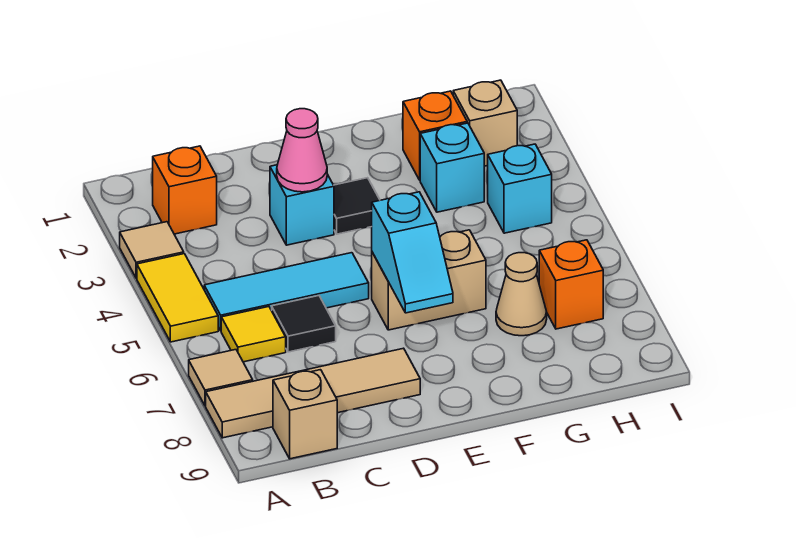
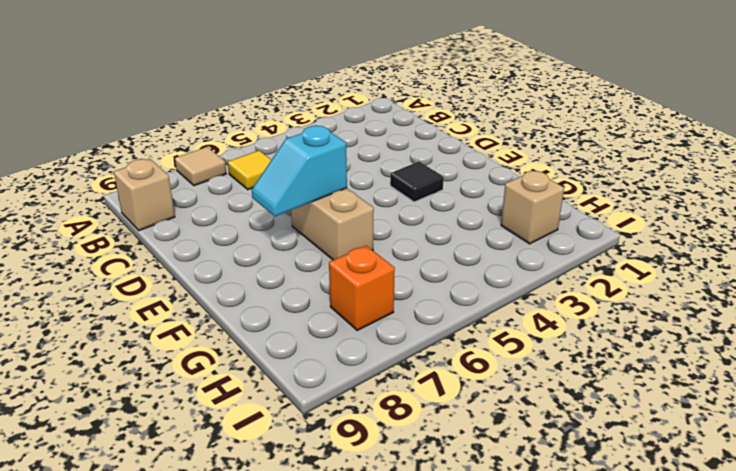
none -> tan 1x1 tile [120,222,184,278]
none -> yellow 1x2 tile [137,254,218,342]
none -> tan 1x4 tile [206,348,420,438]

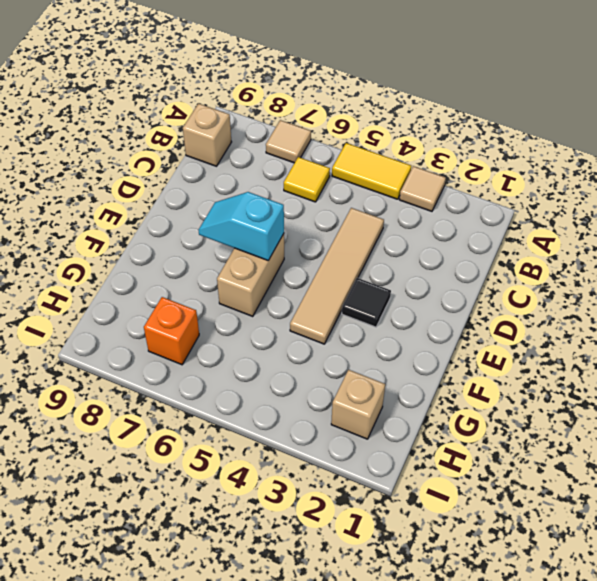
tan 1x4 tile [290,208,384,344] -> tan 1x4 tile moved to [206,348,420,438]
none -> orange 1x1 brick [153,146,217,234]
none -> cyan 1x3 tile [204,253,369,331]
none -> black 1x1 tile [272,296,336,352]

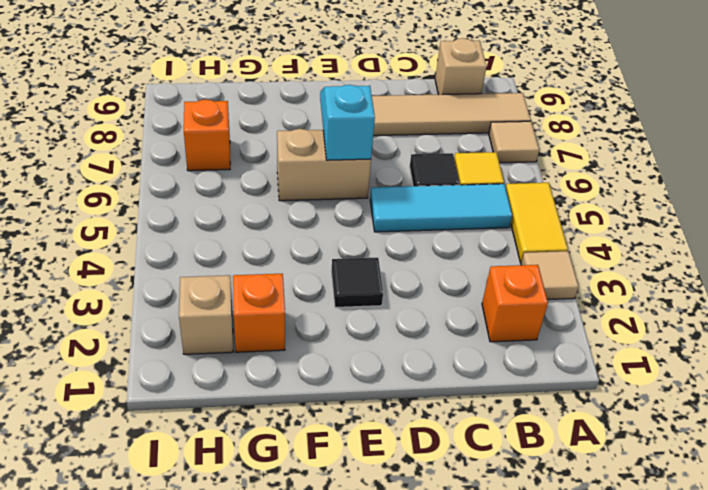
none -> cyan 1x1 brick [270,165,334,245]
none -> cyan 1x1 brick [420,123,484,212]
none -> tan 1x1 cone [496,253,547,336]

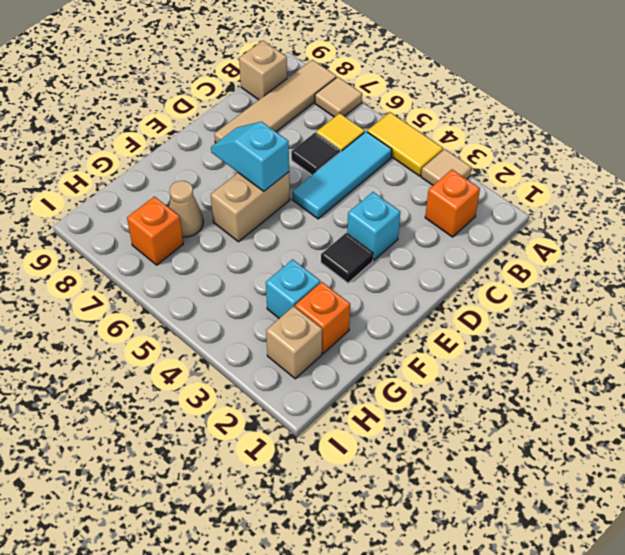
none -> cyan 1x1 brick [488,144,552,233]
none -> pink 1x1 cone [277,109,327,192]

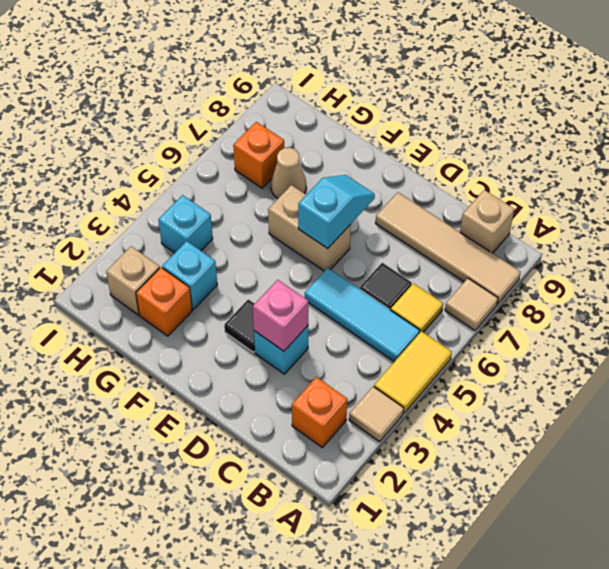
pink 1x1 brick [253,280,308,351] -> pink 1x1 cone [277,109,327,192]

